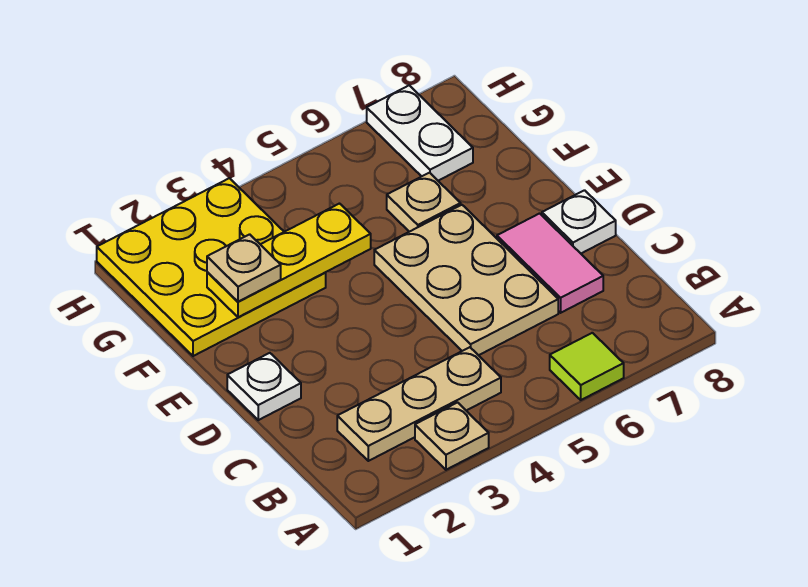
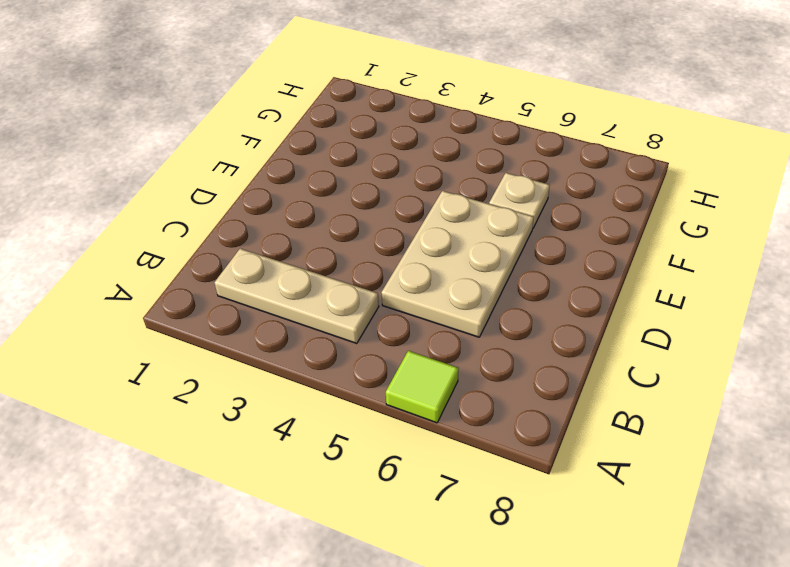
none -> tan 1x1 plate [415,403,489,470]
none -> pink 1x2 tile [497,213,603,313]
none -> white 1x1 plate [227,353,301,420]

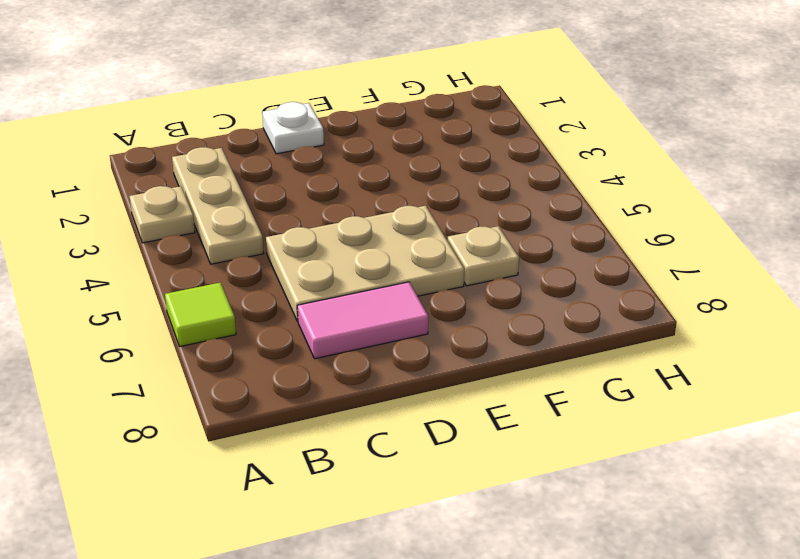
none -> white 1x1 plate [542,190,616,253]
none -> yellow 3x3 plate [97,178,326,356]
none -> white 1x2 plate [367,85,473,181]

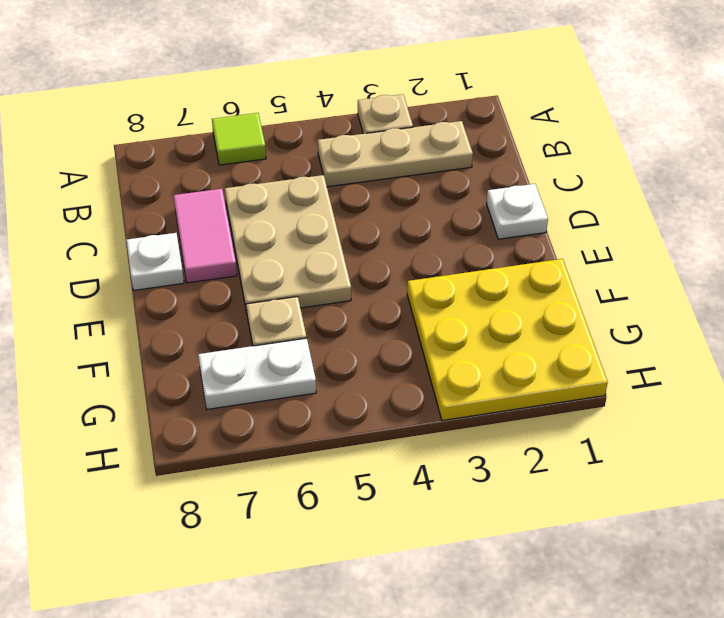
white 1x2 plate [198,338,316,409] -> white 1x2 plate turned to [367,85,473,181]
none -> yellow 1x3 plate [207,204,371,317]
none -> tan 1x1 plate [207,234,281,302]

